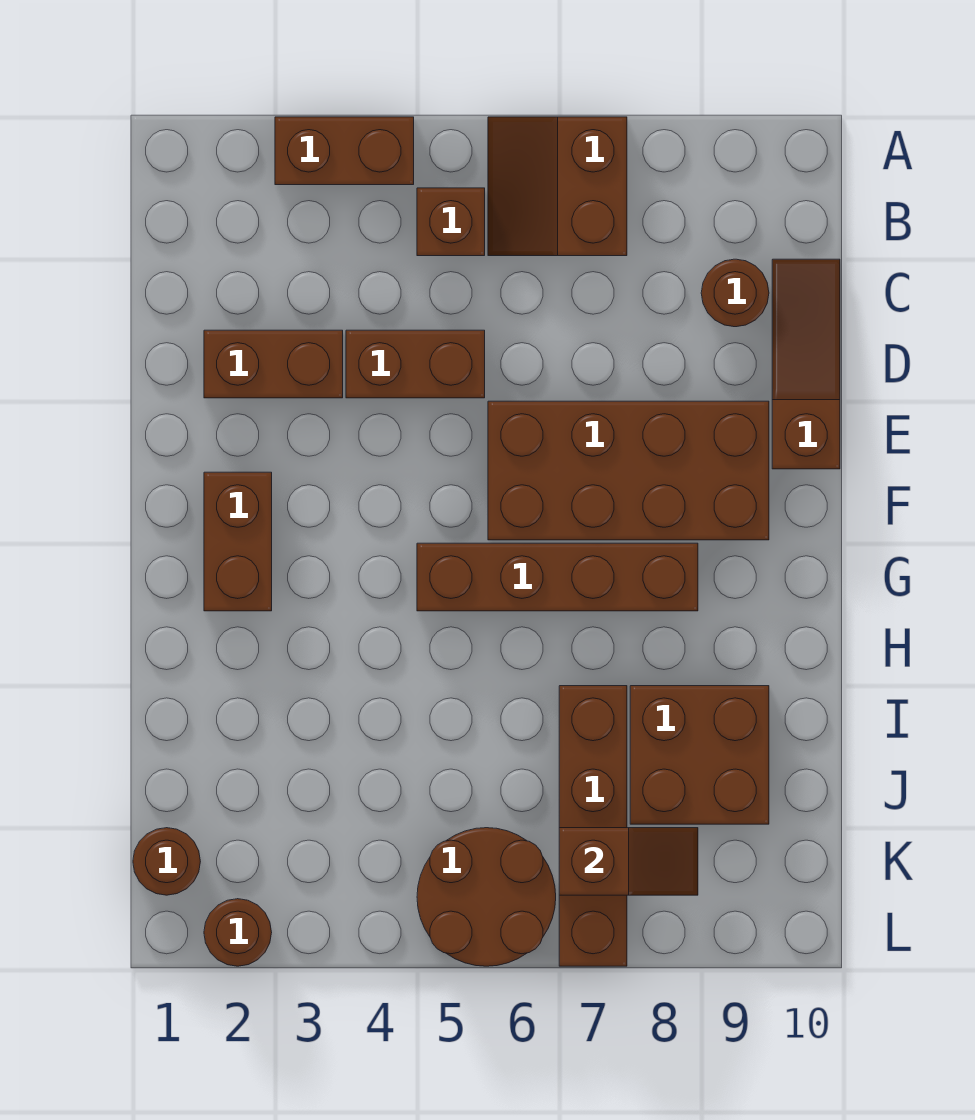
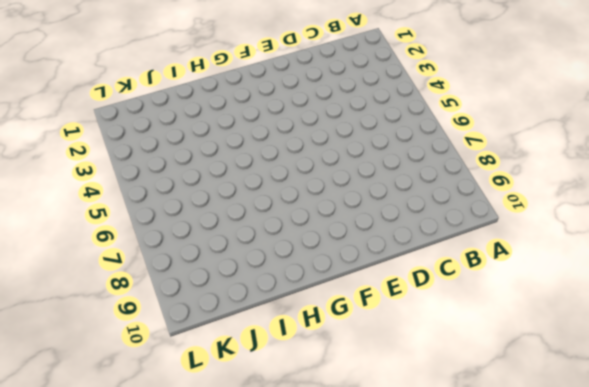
none -> brown 1x2 brick [275,117,414,185]
none -> brown 2x2 slope [488,117,627,256]
none -> brown 1x1 brick [417,188,485,256]

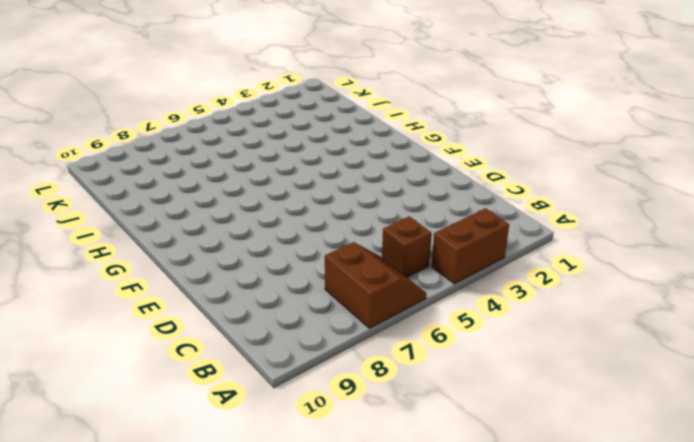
none -> brown 1x1 round brick [701,259,769,327]
none -> brown 1x3 slope [772,259,840,469]
none -> brown 1x2 brick [204,330,343,398]

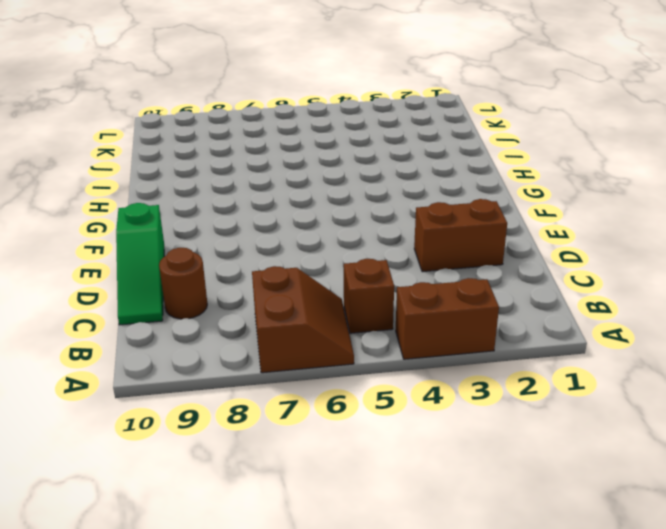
green 1x3 slope [116,203,164,325] -> brown 1x3 slope [772,259,840,469]
none -> brown 1x2 brick [346,330,485,398]
none -> brown 2x4 brick [488,401,769,540]
none -> brown 1x2 brick [204,472,272,611]

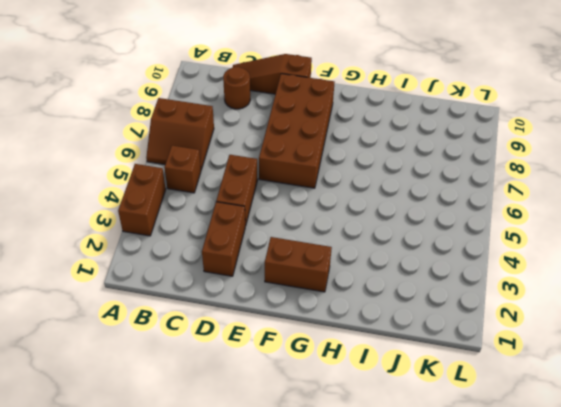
none -> brown 1x4 brick [417,543,698,611]
none -> brown 1x4 brick [559,686,627,966]
none -> brown 2x2 brick [630,686,769,824]

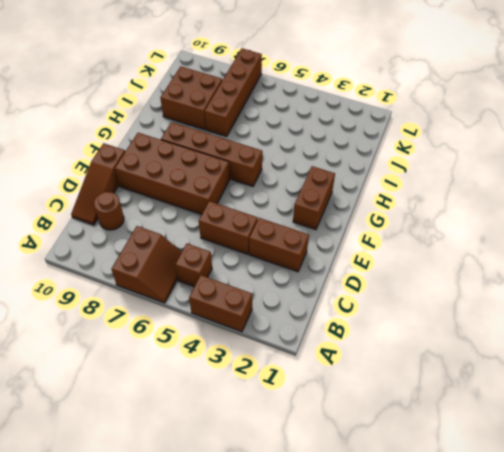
none -> brown 1x1 round brick [133,828,200,895]
none -> brown 2x2 round brick [417,828,556,966]
none -> brown 1x1 round brick [204,899,272,966]

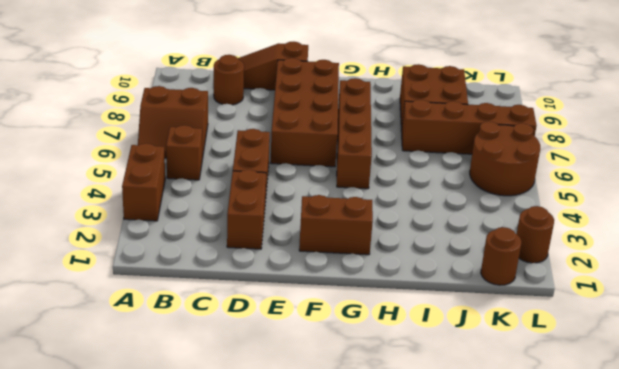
none -> brown 1x2 slope [559,828,698,895]

